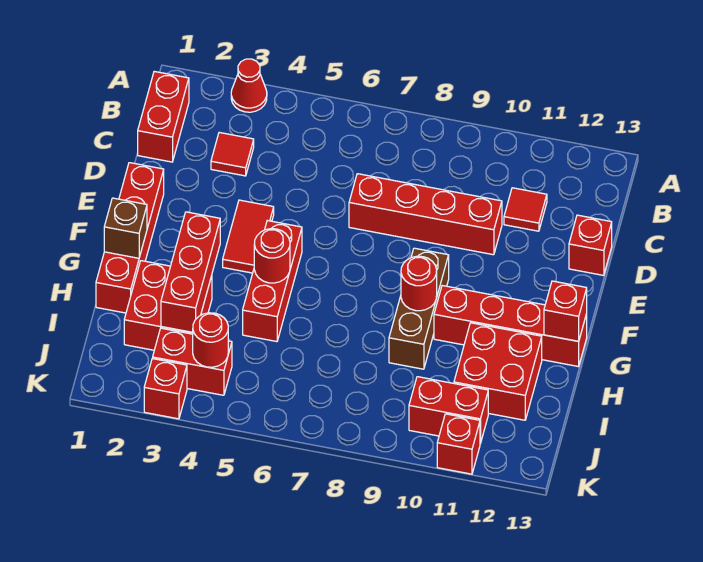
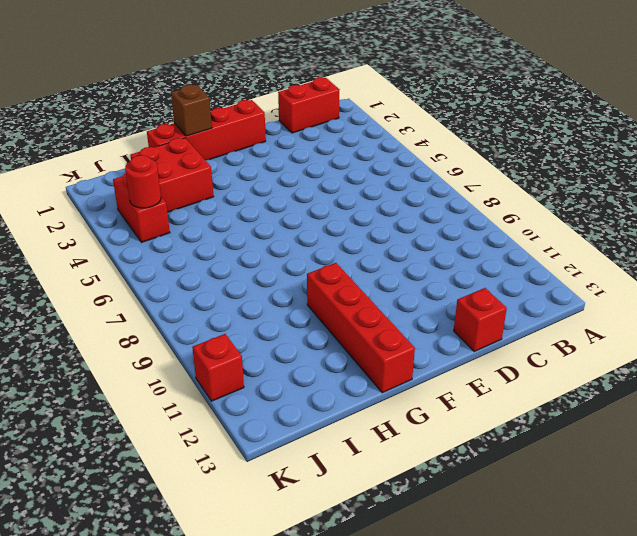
none -> red 1x1 cone [231,59,267,112]
none -> red 1x1 tile [211,132,254,176]
none -> red 1x1 tile [504,188,547,231]

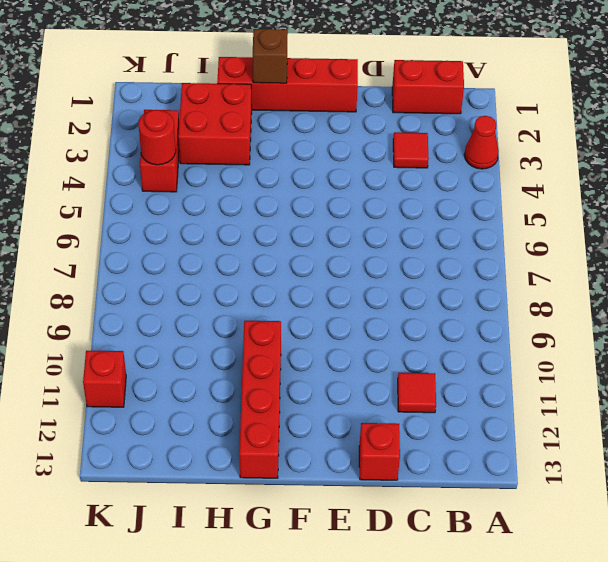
none -> red 1x4 brick [349,174,502,255]
none -> red 1x2 tile [223,200,274,273]
none -> red 1x3 brick [243,221,302,342]

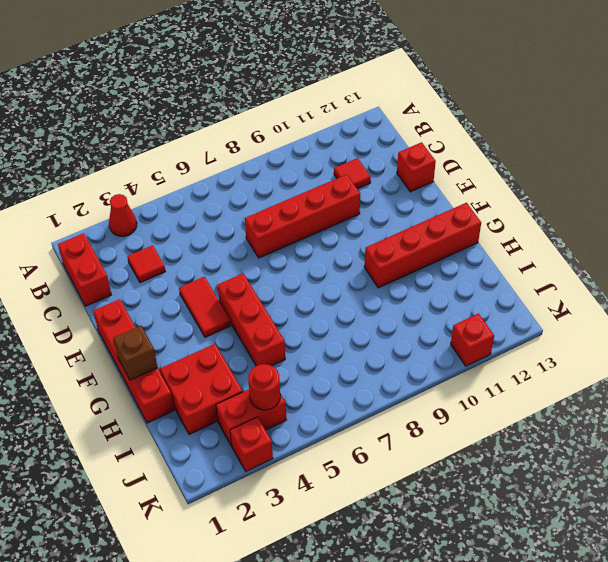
none -> brown 1x3 brick [389,248,449,369]
none -> red 2x2 brick [454,323,542,420]
none -> red 1x2 brick [409,377,488,444]

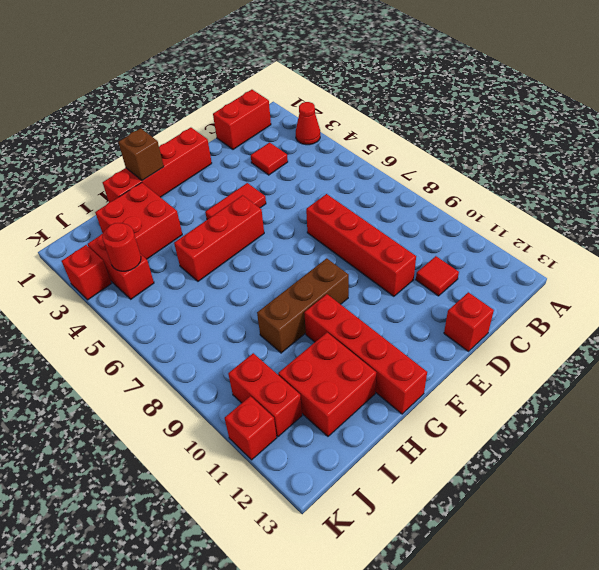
none -> red 1x3 brick [161,212,220,332]
none -> red 1x1 round brick [254,229,290,283]
none -> red 1x1 round brick [401,256,437,311]

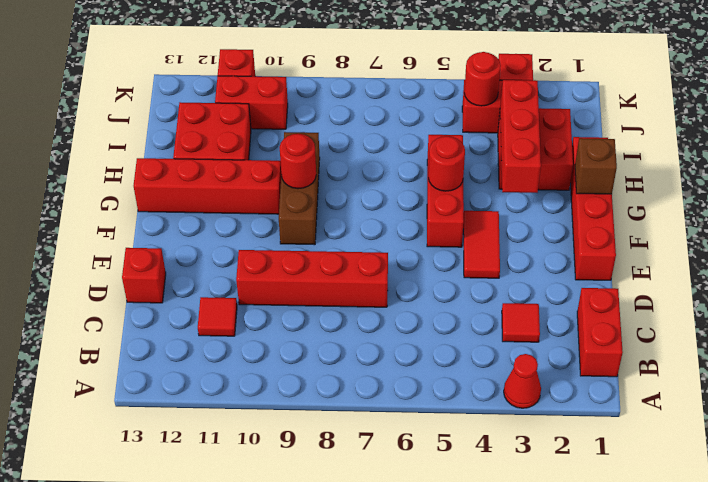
none -> red 1x1 brick [544,281,587,341]

